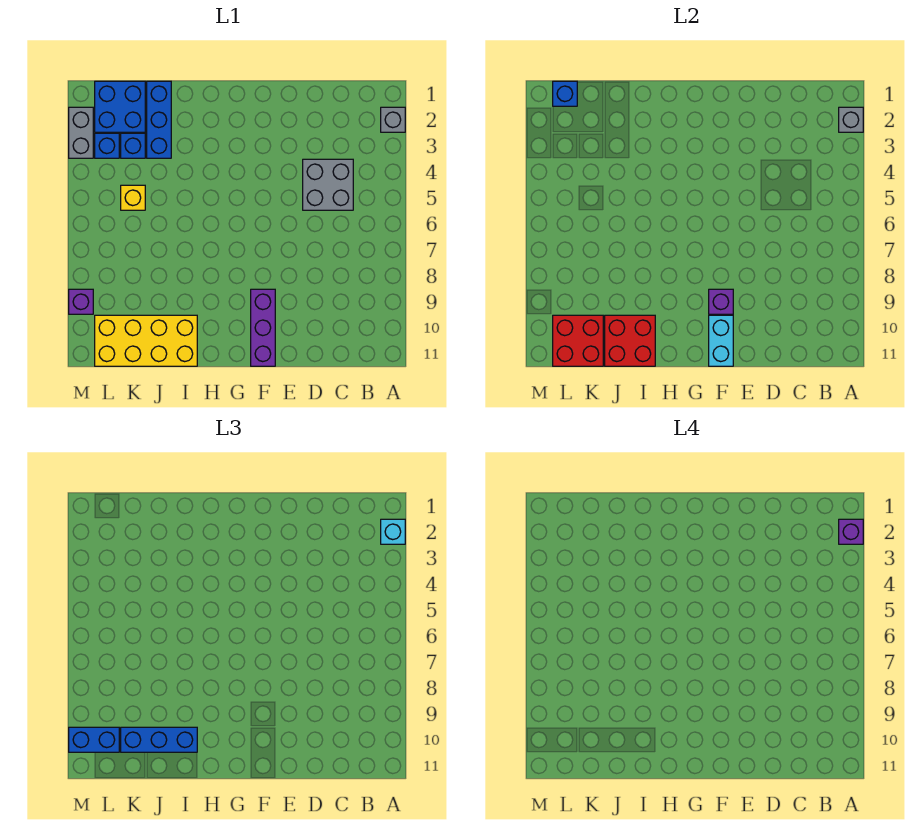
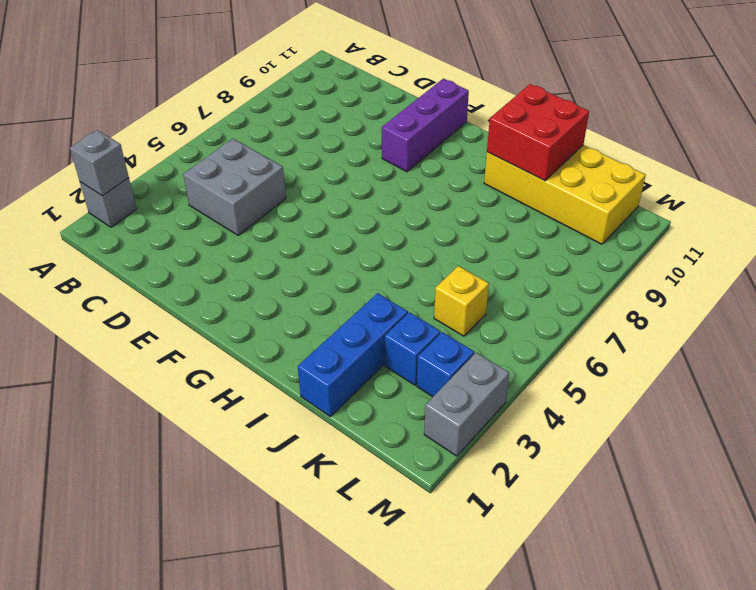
none -> blue 2x2 brick [95,81,145,132]
none -> purple 1x1 brick [69,289,93,314]
none -> purple 1x1 brick [709,289,733,314]

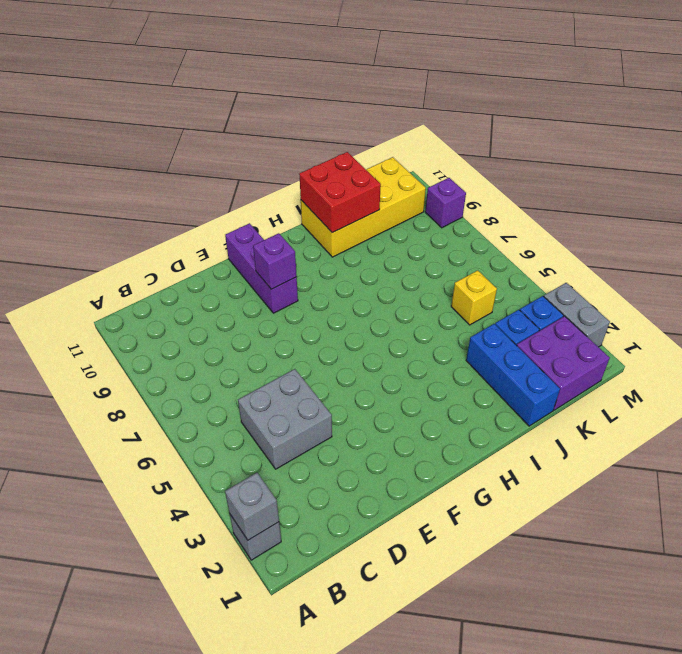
purple 2x2 brick [517,316,610,410] -> blue 2x2 brick [95,81,145,132]
none -> cyan 1x2 brick [709,315,733,366]
none -> red 2x2 brick [553,315,603,366]
none -> blue 1x1 brick [553,81,577,106]

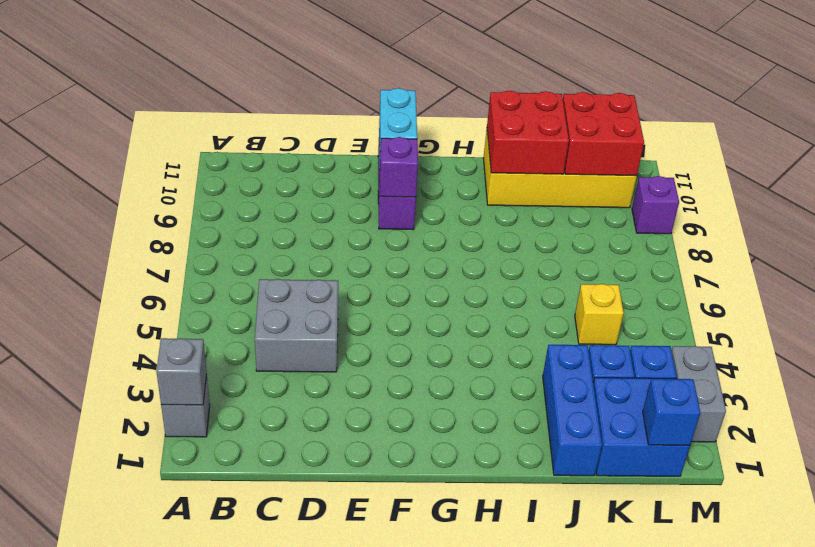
none -> cyan 1x1 brick [381,519,405,544]
none -> blue 1x3 brick [121,727,197,752]
none -> blue 1x2 brick [69,727,119,752]

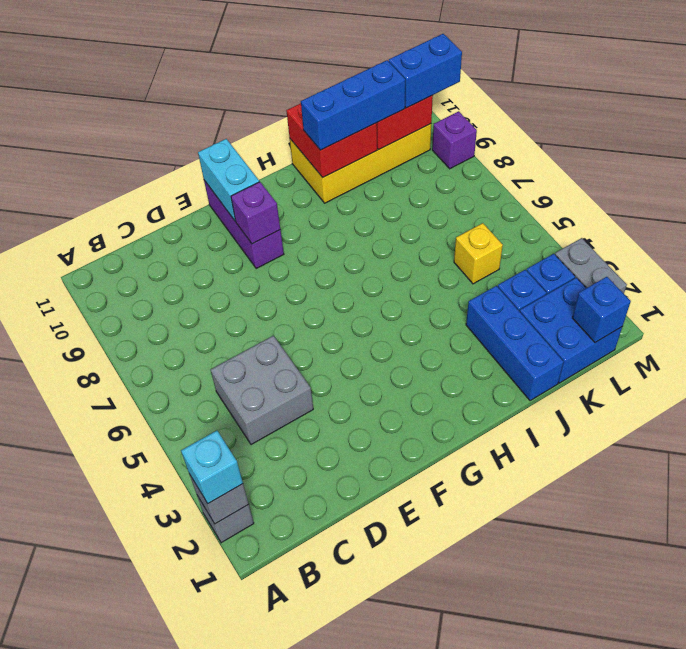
none -> purple 1x1 brick [839,519,863,544]

